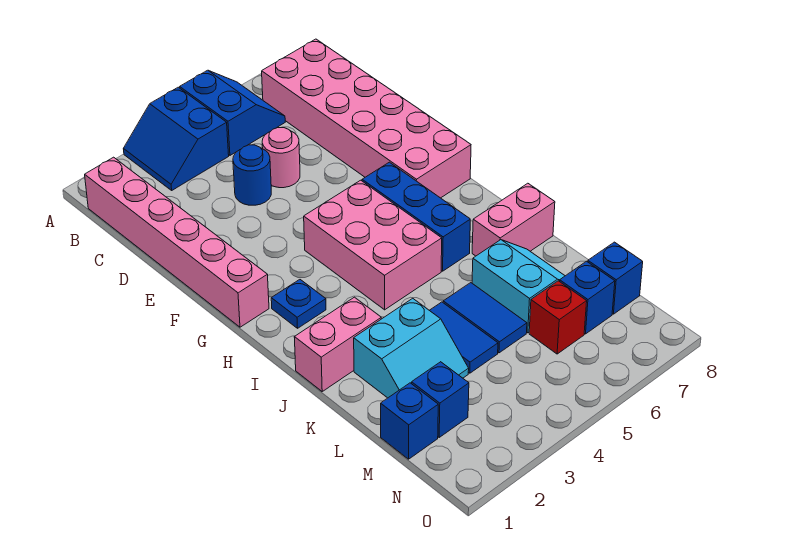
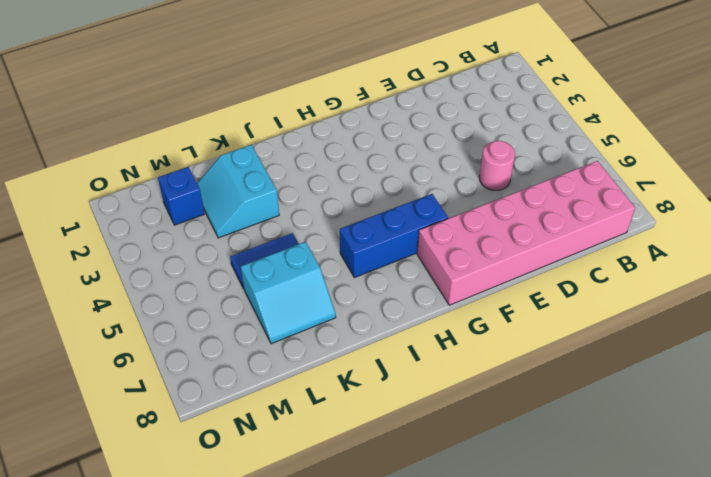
none -> blue 2x2 slope [124,87,229,190]
none -> blue 2x2 slope [180,70,285,155]
none -> pink 1x6 brick [85,157,269,327]

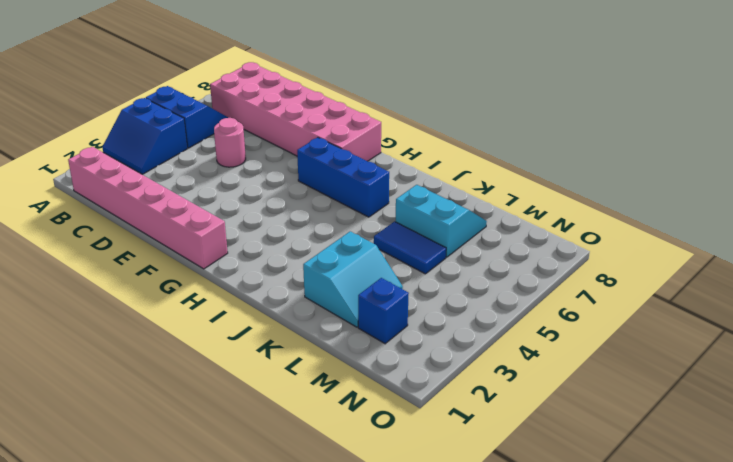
none -> blue 1x1 round brick [233,145,271,205]
none -> pink 2x3 brick [304,180,442,310]
none -> blue 1x1 plate [271,280,326,328]

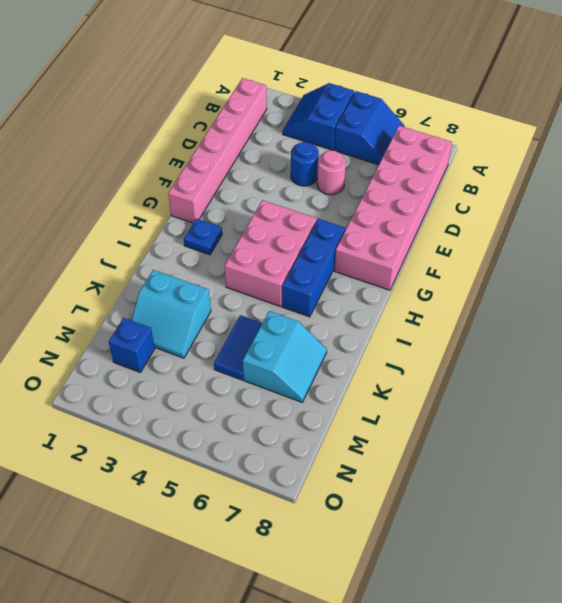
none -> pink 1x2 brick [294,297,381,391]
none -> pink 1x2 brick [472,183,555,256]
none -> blue 1x2 tile [430,302,498,373]

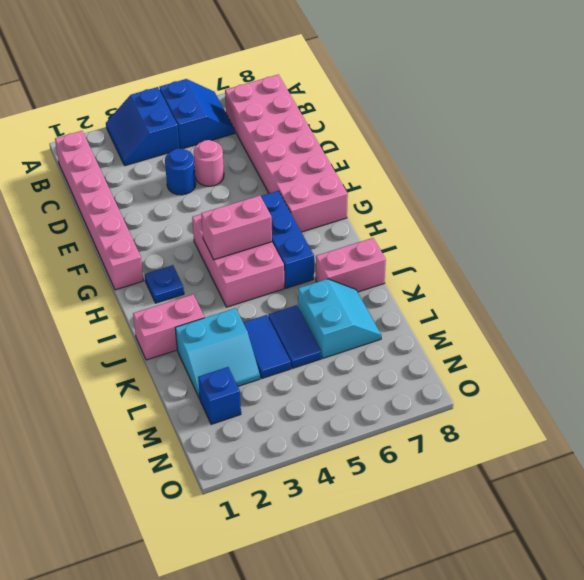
pink 1x2 brick [201,196,272,260] -> none
none -> blue 1x1 brick [381,383,438,459]
none -> red 1x1 brick [529,281,587,354]
none -> blue 1x1 brick [560,261,615,334]

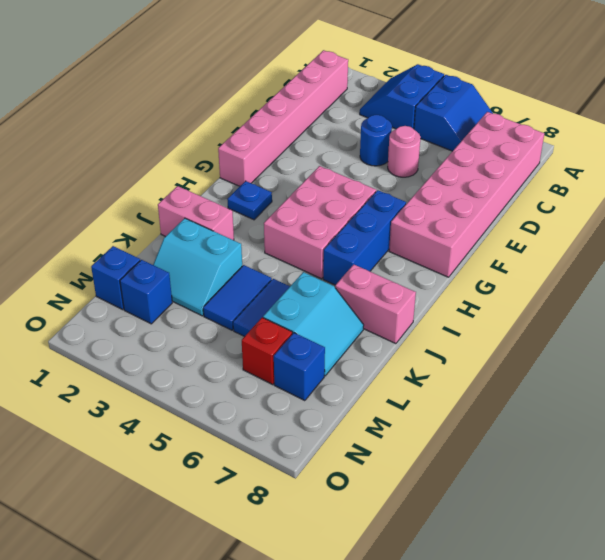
none -> blue 1x1 brick [588,242,643,314]

